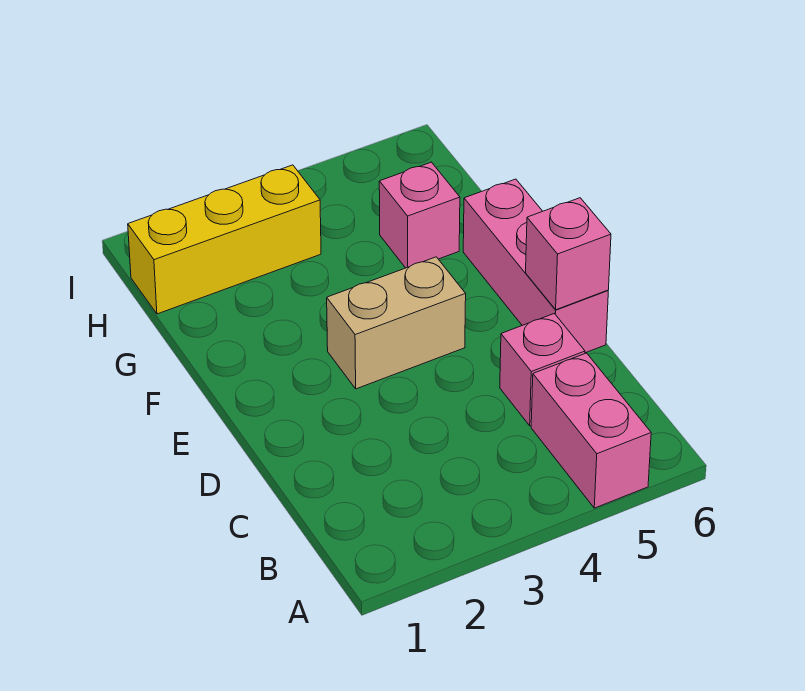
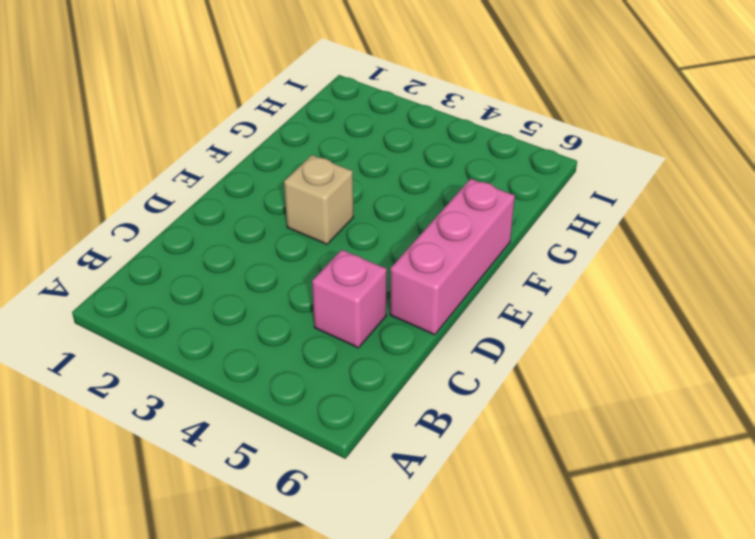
tan 1x1 brick [284,155,353,244] -> tan 1x2 brick [327,257,466,389]
none -> pink 1x2 brick [531,353,651,508]
none -> pink 1x1 brick [379,162,460,268]

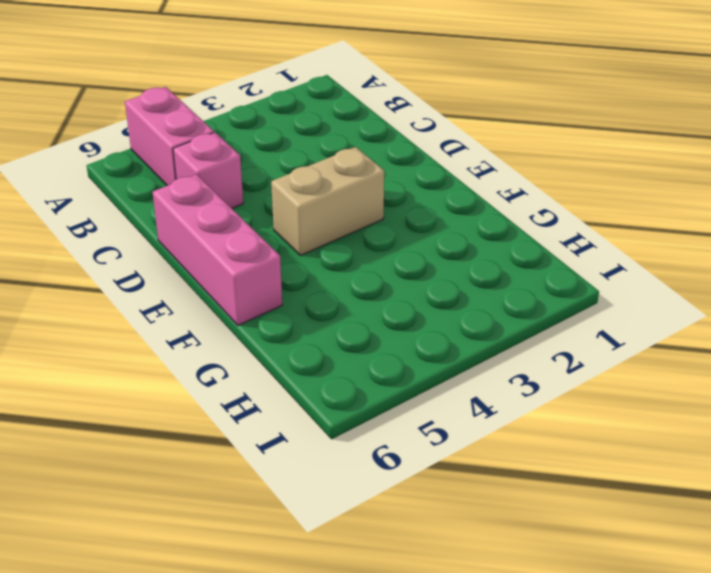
none -> pink 1x1 brick [379,162,460,268]
none -> yellow 1x3 brick [128,165,321,314]

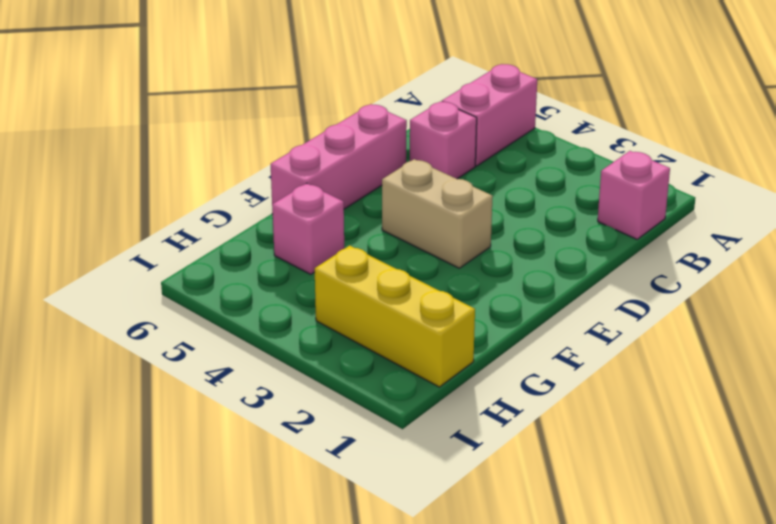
pink 1x1 brick [598,151,670,239] -> pink 1x1 brick moved to [526,198,611,310]

